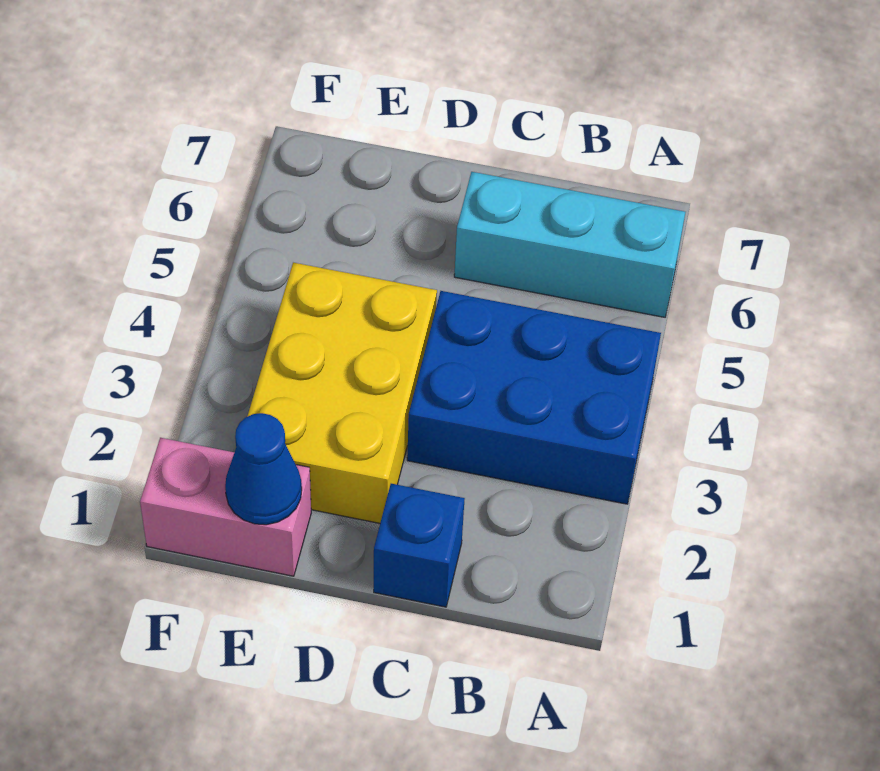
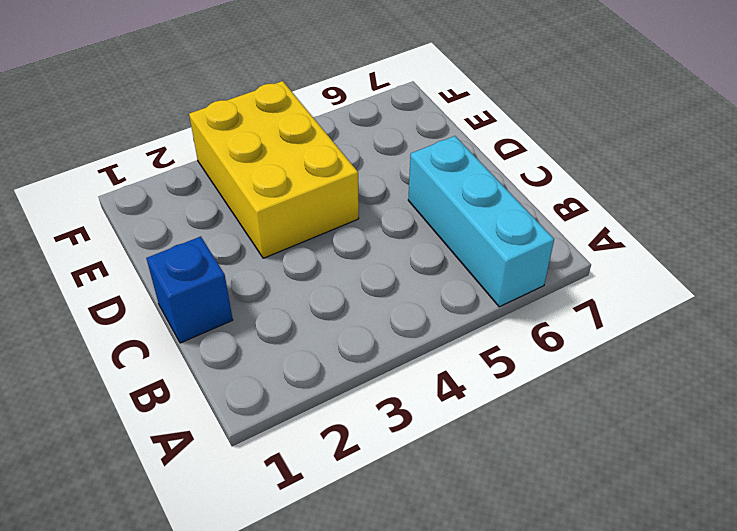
yellow 2x3 brick [189,81,359,258] -> yellow 2x3 brick turned to [247,263,437,523]
none -> blue 2x3 brick [407,291,661,504]
none -> pink 1x2 brick [140,438,311,576]

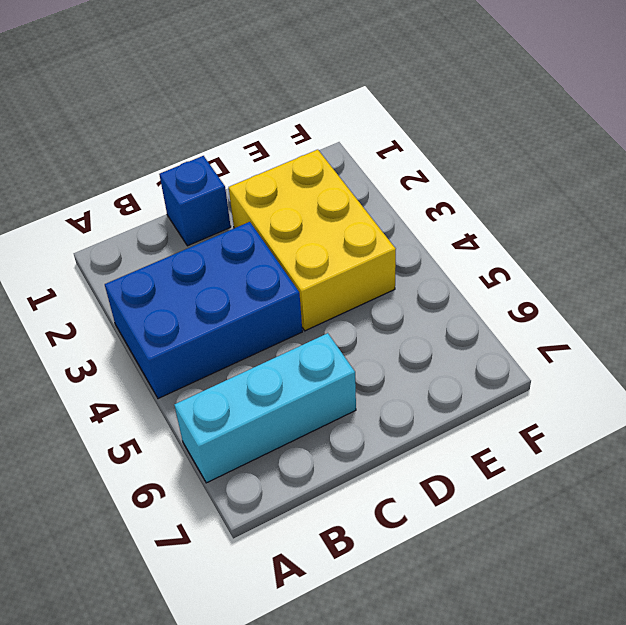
none -> pink 1x2 brick [140,438,311,576]
none -> blue 1x1 cone [225,413,302,525]

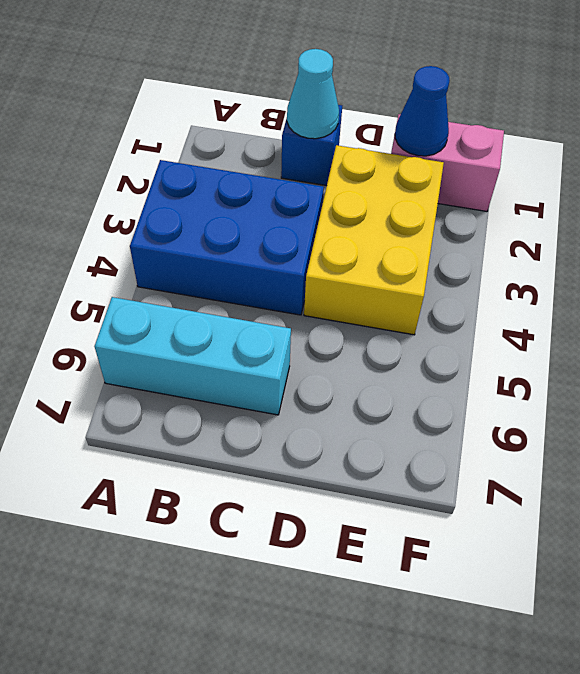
cyan 1x1 cone [287,49,339,139] -> none

